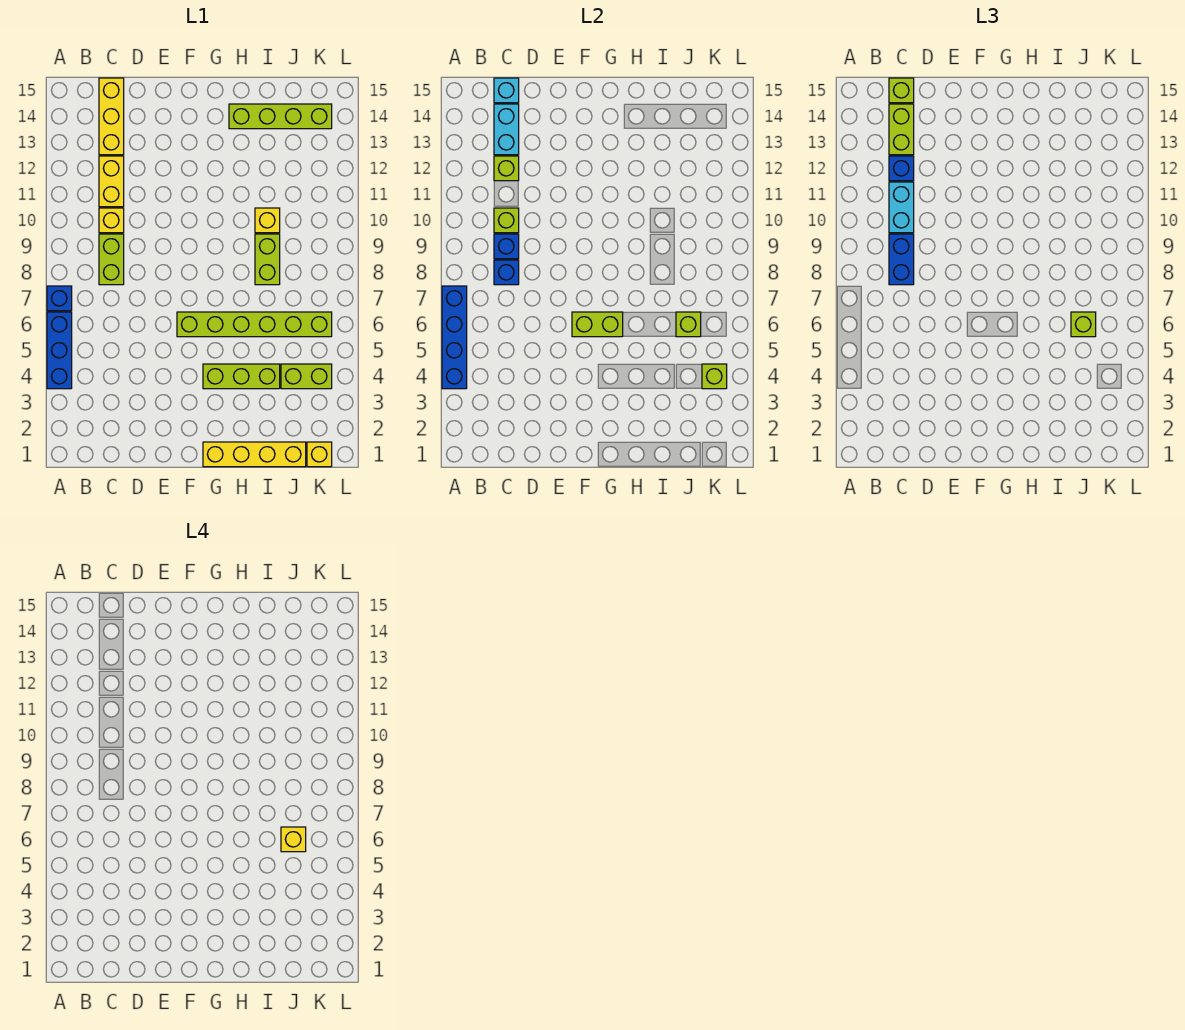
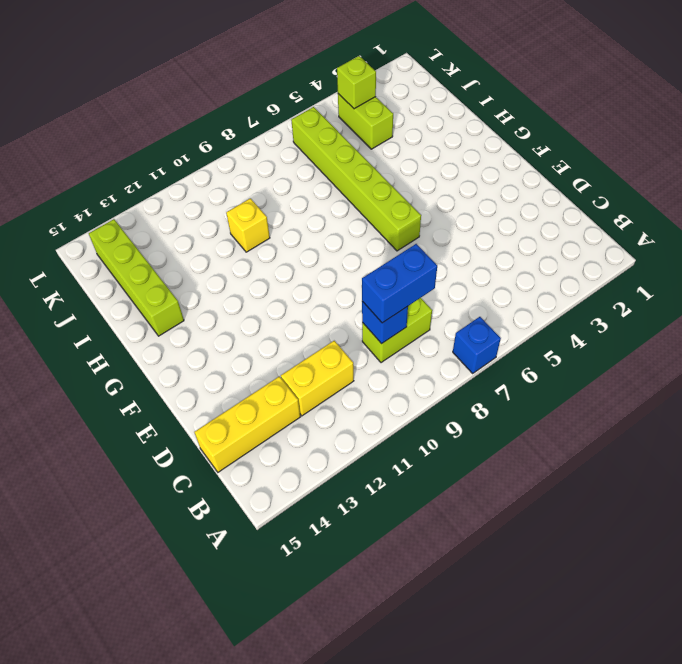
none -> blue 1x3 brick [47,312,72,389]
none -> yellow 1x1 brick [99,208,124,233]
none -> yellow 1x4 brick [203,442,306,467]
none -> lime 1x3 brick [203,364,280,389]

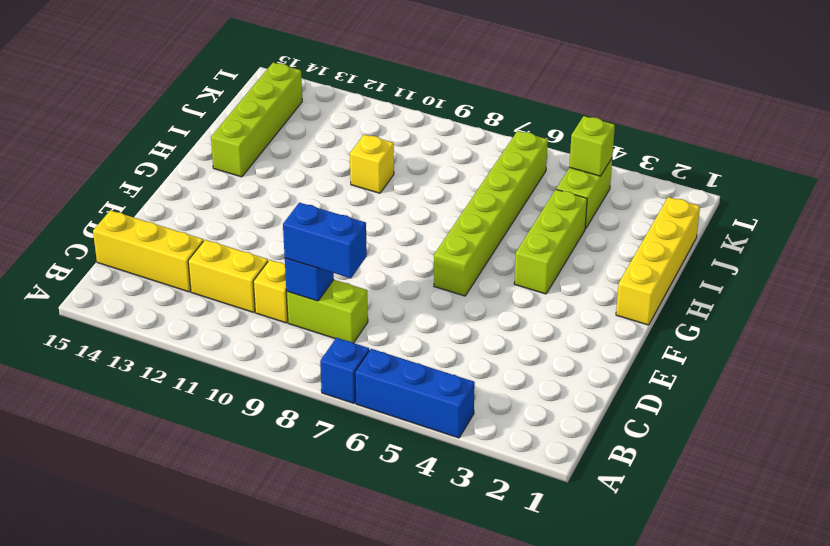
none -> lime 1x2 brick [255,234,280,285]
none -> yellow 1x1 brick [307,442,332,467]
none -> blue 1x4 brick [442,286,467,389]
none -> blue 1x1 brick [494,260,519,285]

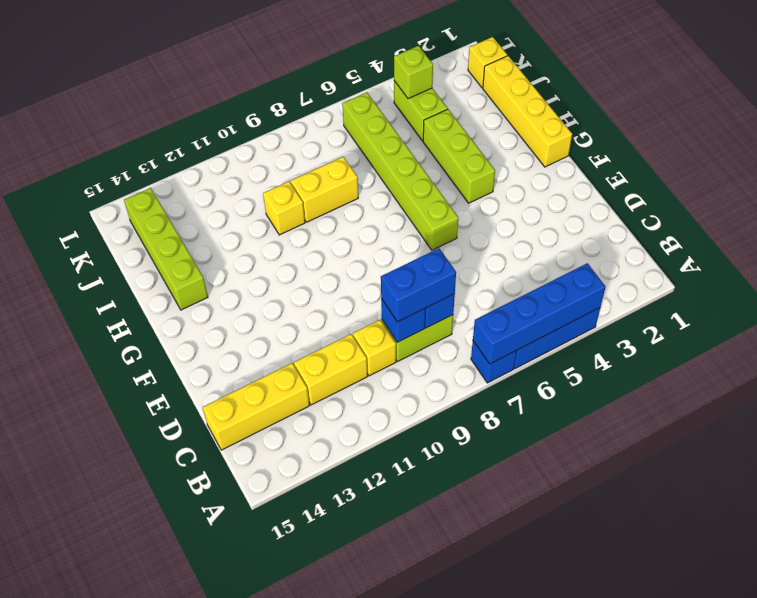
yellow 1x2 brick [291,157,358,222] -> lime 1x2 brick [255,234,280,285]
none -> lime 1x1 brick [494,208,519,233]
none -> lime 1x1 brick [494,156,519,181]
none -> cyan 1x2 brick [494,104,519,155]
none -> cyan 1x1 brick [494,78,519,103]

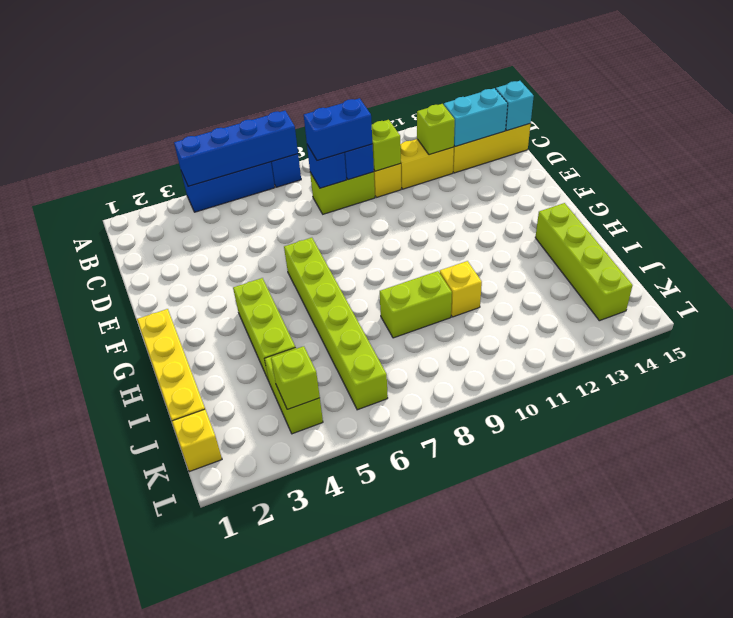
none -> lime 1x2 brick [572,312,623,337]
none -> lime 1x1 brick [676,312,701,337]
none -> cyan 1x2 brick [889,182,914,233]
none -> blue 1x1 brick [889,156,914,181]

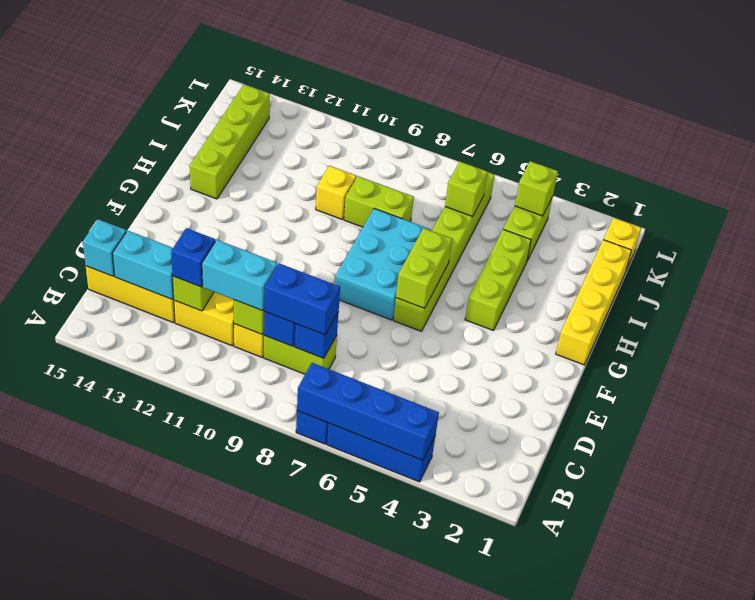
cyan 2x3 brick [335,208,431,320] -> none
none -> lime 1x2 brick [889,104,914,155]
none -> lime 1x1 brick [889,78,914,103]
none -> lime 1x1 brick [1071,312,1096,337]
none -> yellow 1x1 brick [281,827,306,852]

